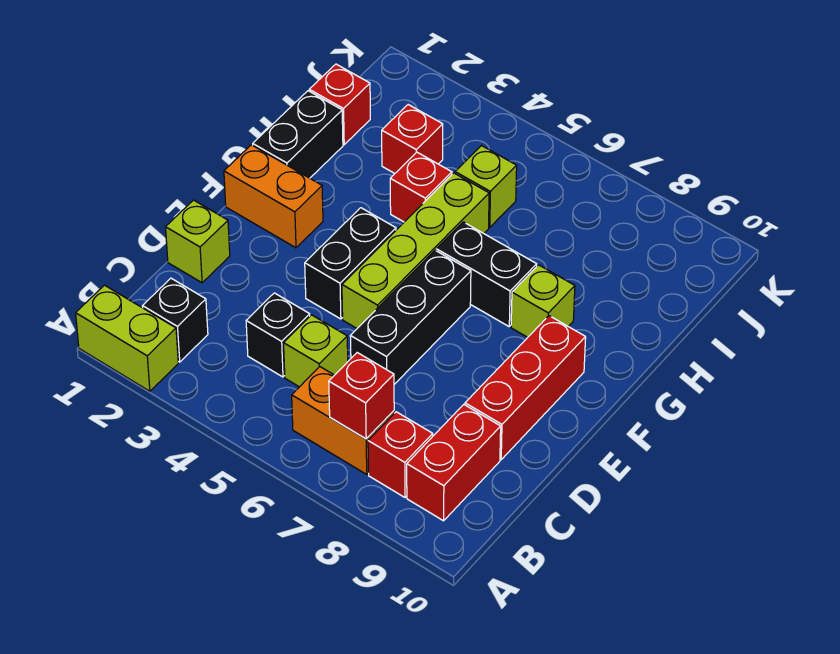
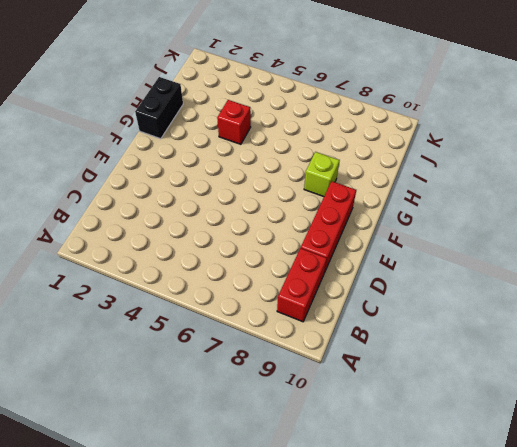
none -> lime 1x2 brick [76,285,178,391]
none -> black 1x1 brick [142,278,208,362]
none -> orange 1x2 brick [292,367,394,474]

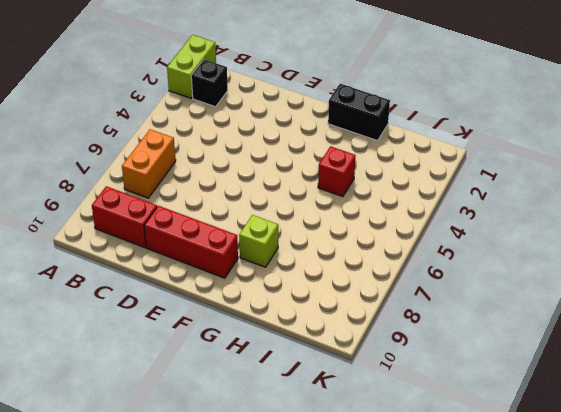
none -> red 1x1 brick [368,412,433,497]
none -> black 1x1 brick [246,293,310,377]
none -> lime 1x1 brick [284,315,348,387]

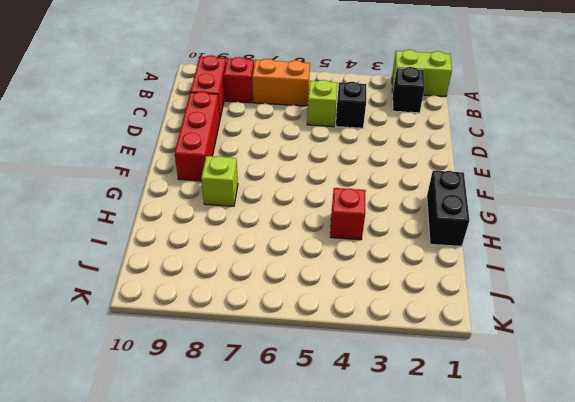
none -> lime 1x1 brick [166,200,230,283]
none -> black 1x3 brick [350,250,471,384]
none -> black 1x2 brick [305,208,396,319]

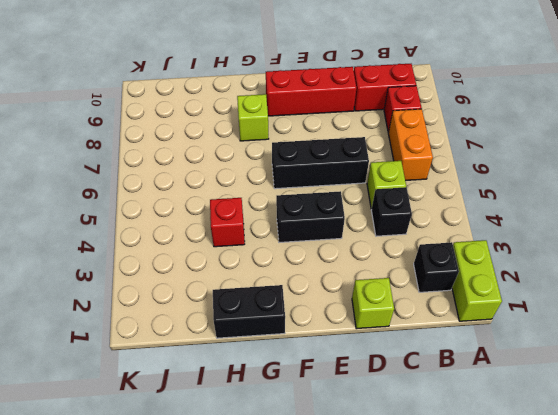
none -> lime 1x4 brick [342,173,489,328]
none -> orange 1x2 brick [224,145,323,248]
none -> black 1x2 brick [436,222,537,326]

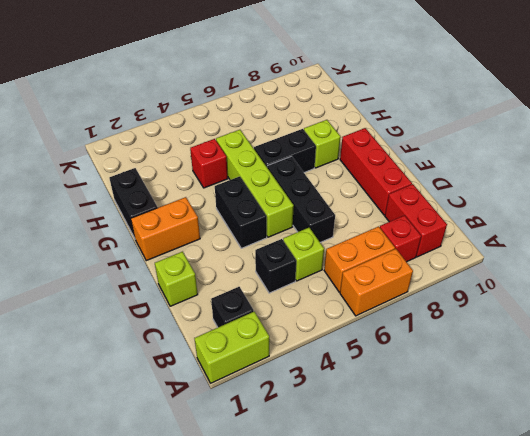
orange 1x2 brick [340,249,413,316] -> none
none -> red 1x1 brick [309,64,370,145]
none -> red 1x1 brick [382,105,443,173]
none -> lime 1x1 brick [455,146,517,227]

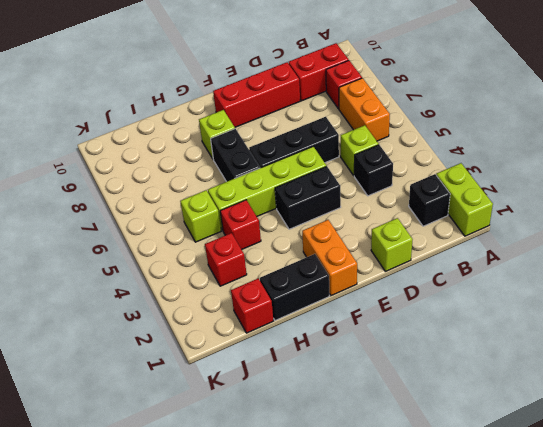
none -> red 1x1 brick [329,353,394,439]

